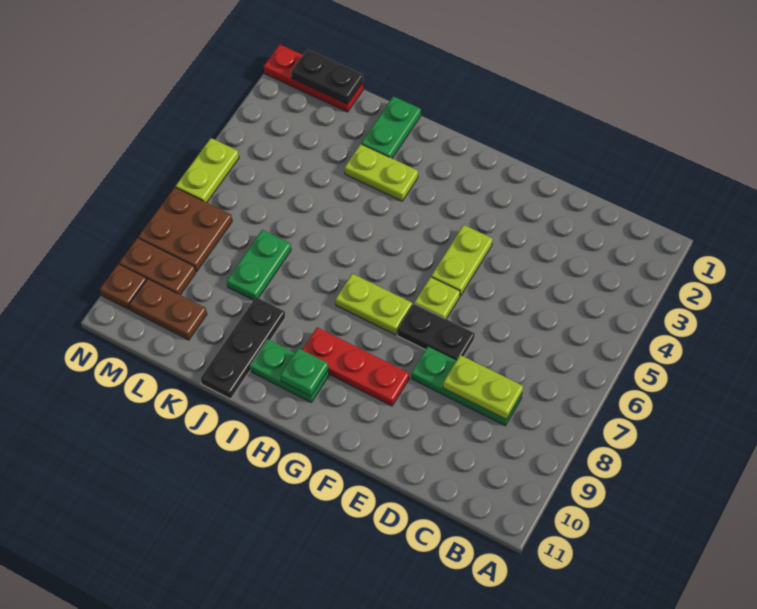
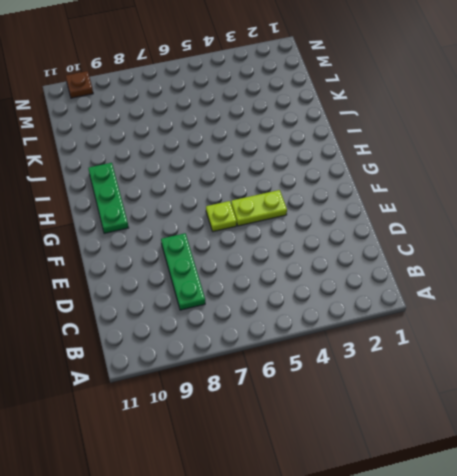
green 1x3 plate [88,163,128,234] -> green 1x2 plate [250,339,329,402]
none -> black 1x2 plate [397,304,475,360]
none -> red 1x3 plate [302,327,409,406]
none -> lime 1x2 plate [336,274,412,335]

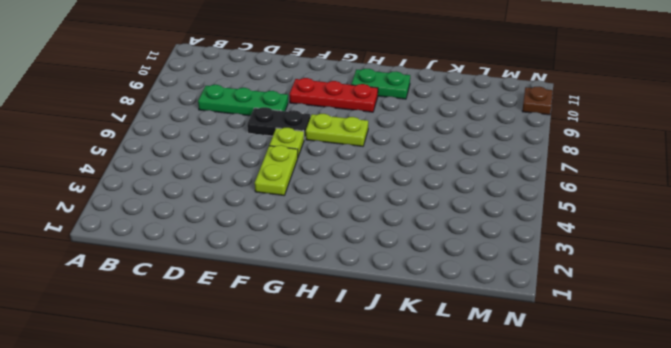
none -> lime 1x2 plate [345,144,418,201]
none -> green 1x2 plate [361,96,421,158]
none -> black 1x3 plate [200,297,285,399]

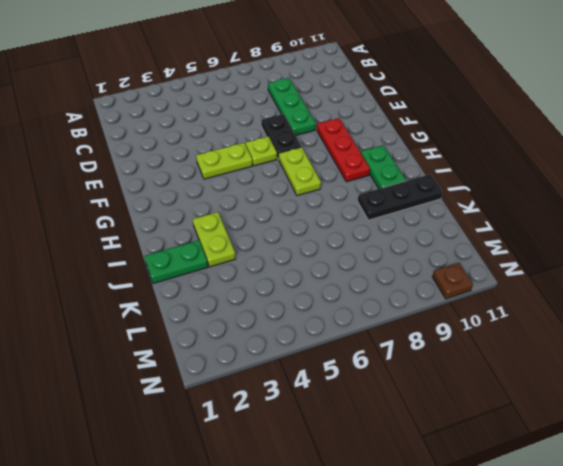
none -> green 1x2 plate [227,230,291,300]
none -> red 1x3 plate [264,45,363,112]
none -> brown 1x2 plate [129,279,207,340]

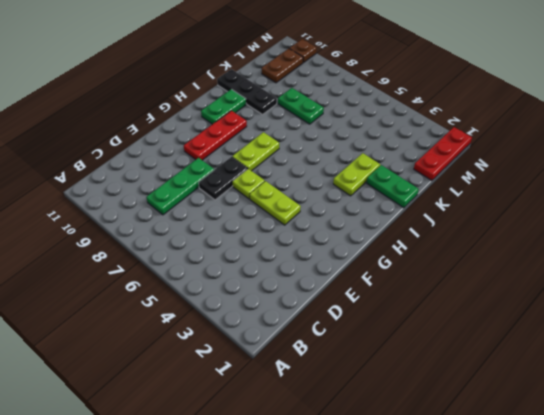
none -> brown 2x2 plate [138,187,232,272]
none -> brown 1x2 plate [119,238,196,295]
none -> lime 1x2 plate [176,138,239,202]

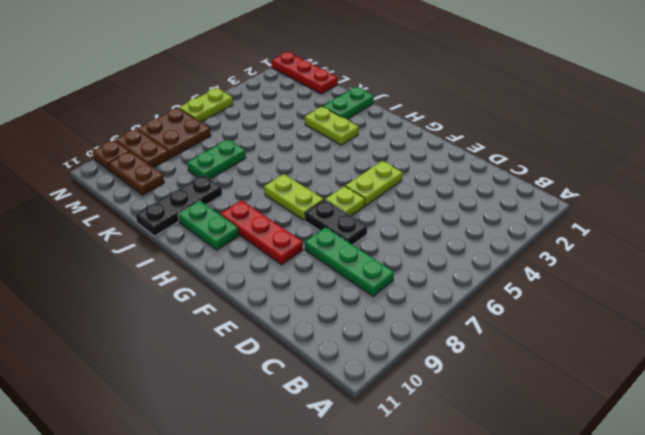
none -> lime 1x2 plate [443,355,523,419]
none -> green 1x1 plate [281,348,328,396]
none -> black 1x2 plate [291,49,363,104]

